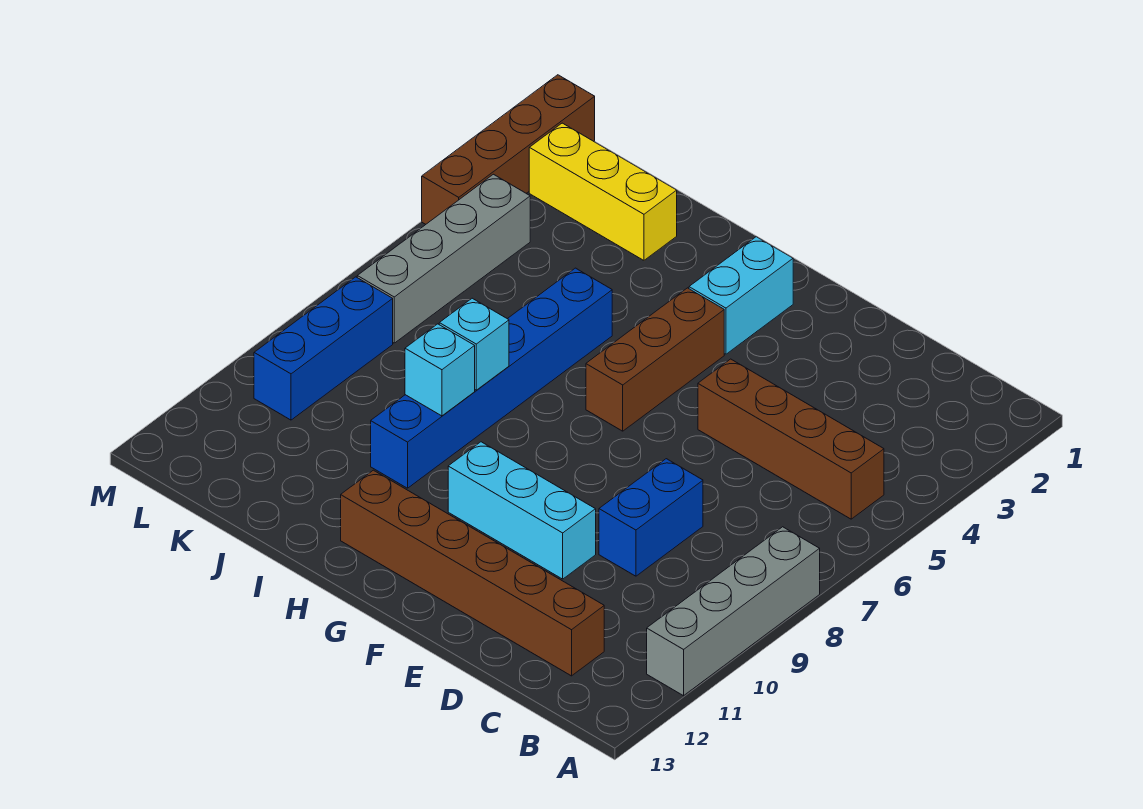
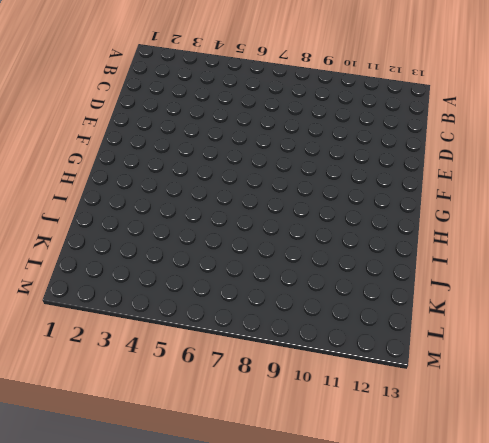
none -> grey 1x4 brick [647,527,820,696]
none -> brown 1x4 brick [698,359,884,519]
none -> brown 1x6 brick [341,470,604,676]

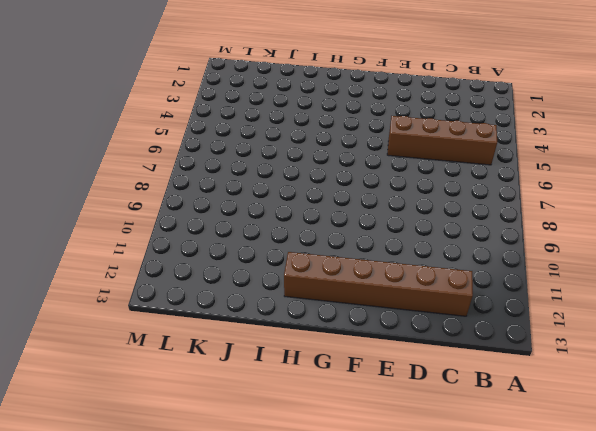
none -> grey 1x4 brick [647,527,820,696]
none -> blue 1x2 brick [599,459,703,576]
none -> cyan 1x3 brick [448,442,596,579]

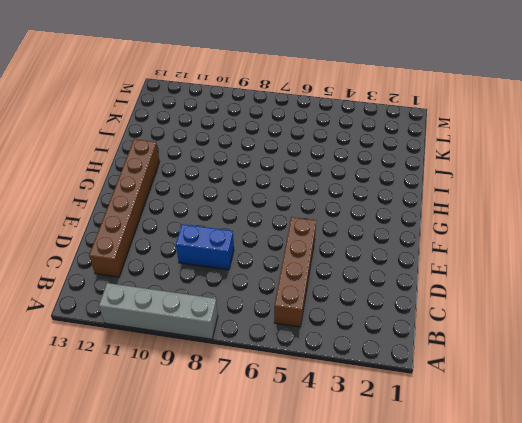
none -> cyan 1x3 brick [448,442,596,579]
none -> cyan 1x2 brick [689,237,793,354]
none -> brown 1x3 brick [586,288,724,431]

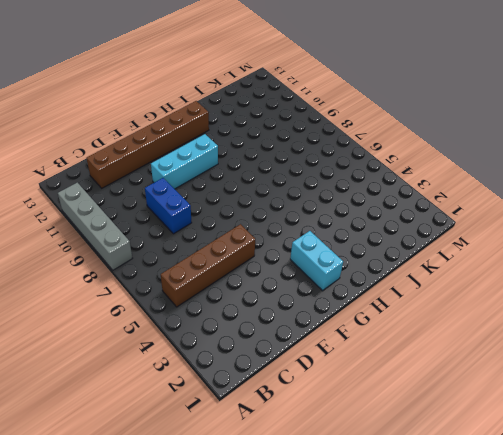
none -> brown 1x3 brick [586,288,724,431]
none -> blue 1x6 brick [371,268,612,488]
none -> yellow 1x3 brick [529,123,677,260]

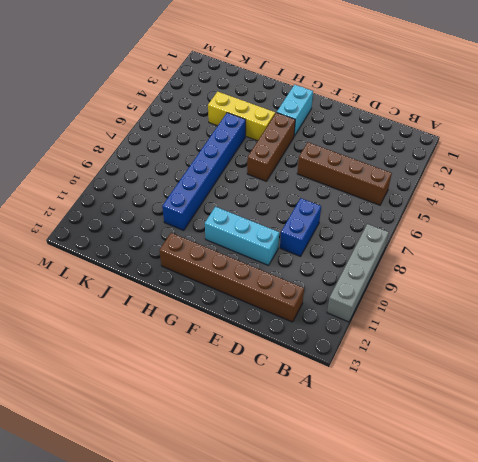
yellow 1x3 brick [208,92,275,141] -> yellow 1x3 brick moved to [529,123,677,260]
none -> grey 1x4 brick [357,174,530,343]
none -> blue 1x3 brick [254,277,393,420]
none -> brown 1x4 brick [422,75,595,224]

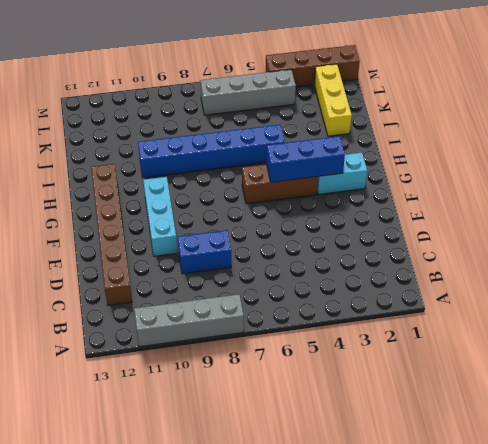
blue 1x3 brick [266,136,345,182] -> blue 1x3 brick moved to [254,277,393,420]
none -> brown 1x4 brick [698,359,884,519]
none -> cyan 1x1 brick [439,298,509,390]
none -> cyan 1x1 brick [405,324,475,416]

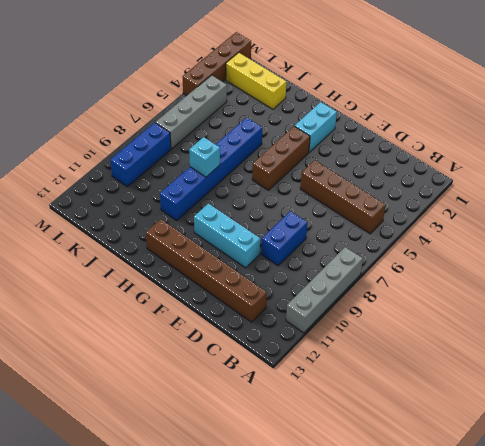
none -> cyan 1x1 brick [405,324,475,416]

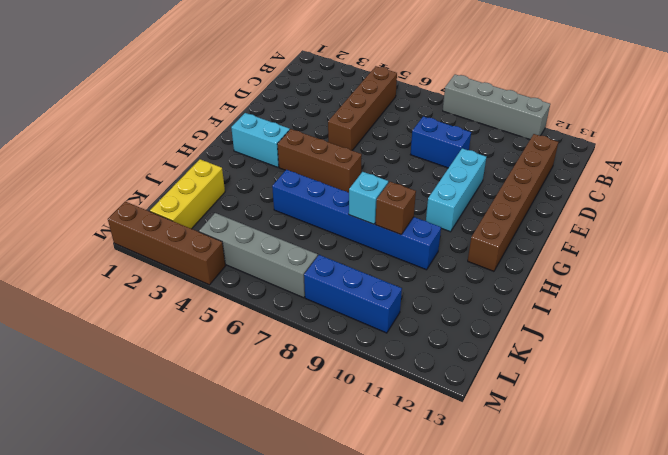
brown 1x1 brick [375,182,416,235] -> cyan 1x1 brick [405,324,475,416]

